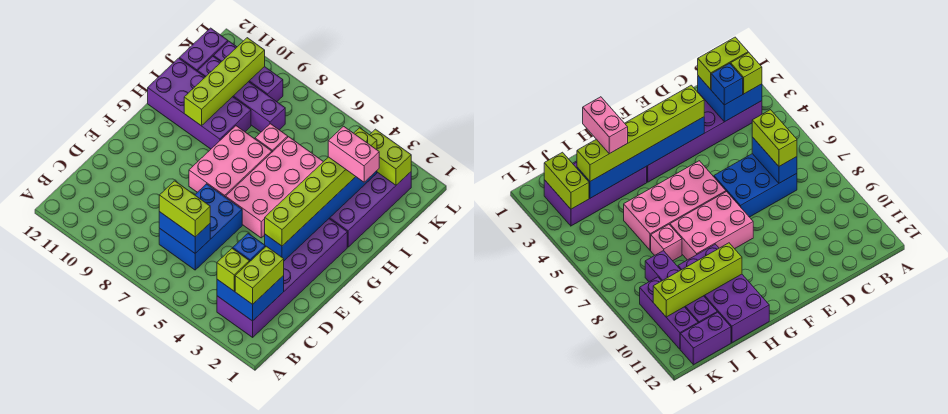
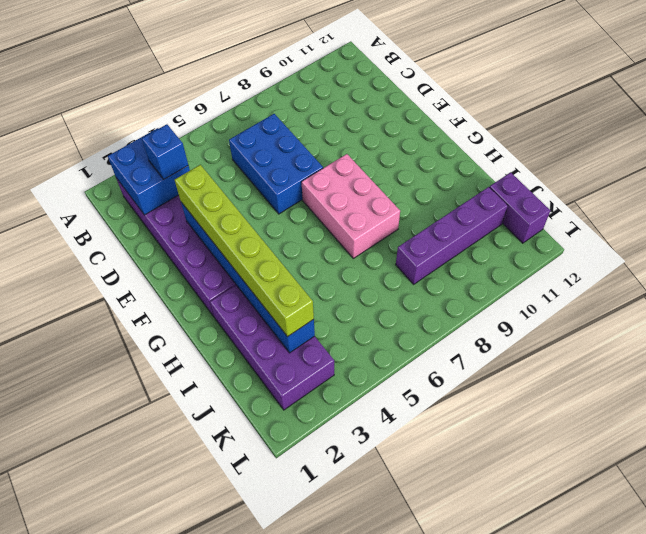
none -> pink 2x4 brick [226,137,323,238]
none -> purple 2x4 brick [148,58,251,149]
none -> pink 1x1 brick [255,124,288,152]

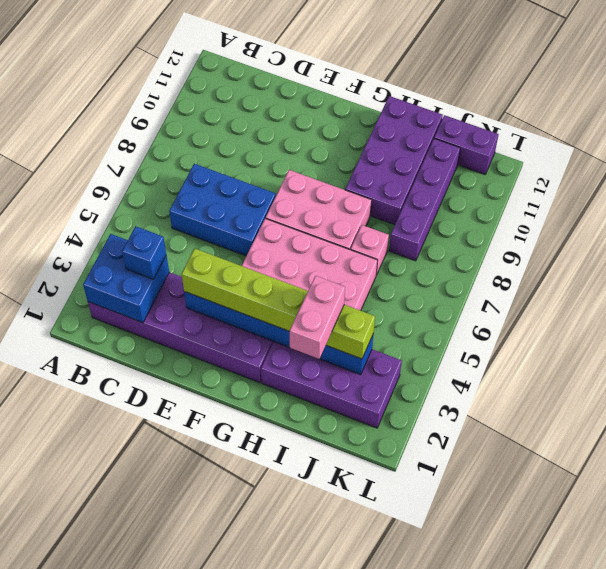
none -> purple 1x3 brick [214,41,283,102]
none -> blue 1x2 brick [159,212,210,253]
none -> lime 1x4 brick [184,38,265,126]

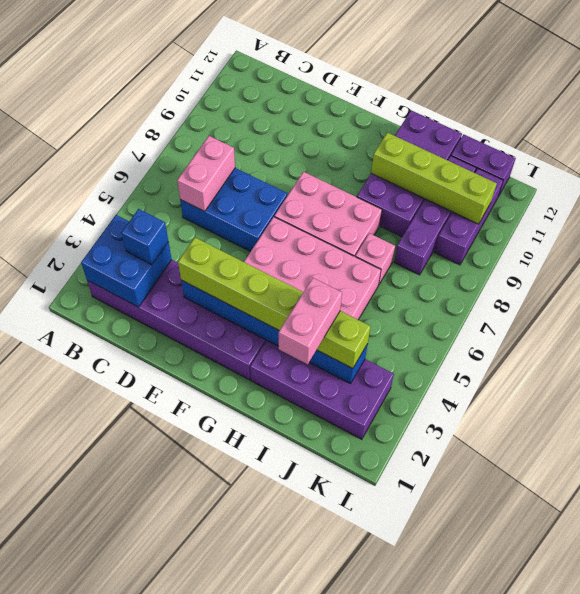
pink 1x2 brick [177,136,235,211] -> blue 1x2 brick [159,212,210,253]
none -> lime 1x2 brick [370,129,411,185]
none -> lime 1x2 brick [235,246,284,304]
none -> lime 1x1 brick [217,248,249,291]

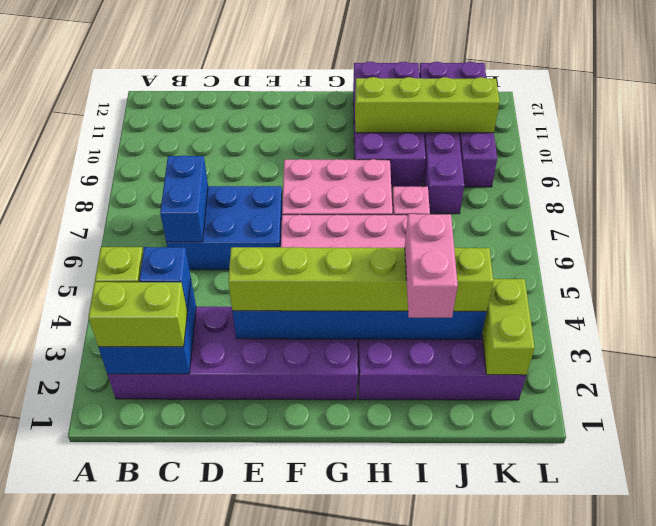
none -> lime 1x2 brick [159,181,210,237]

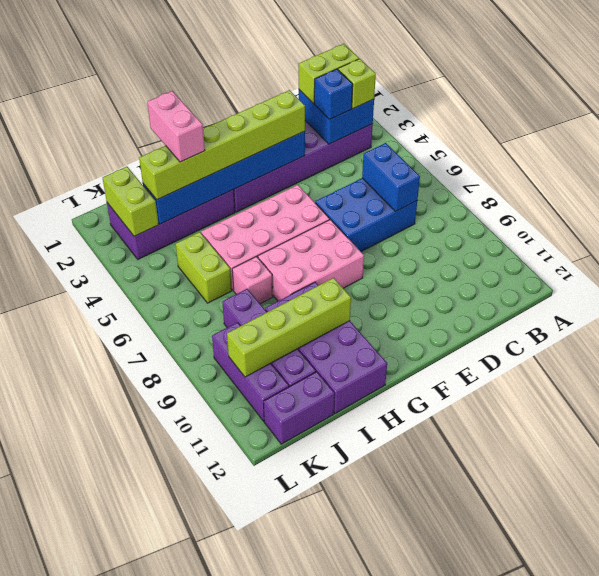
lime 1x2 brick [176,232,232,303] -> lime 1x2 brick moved to [159,181,210,237]

